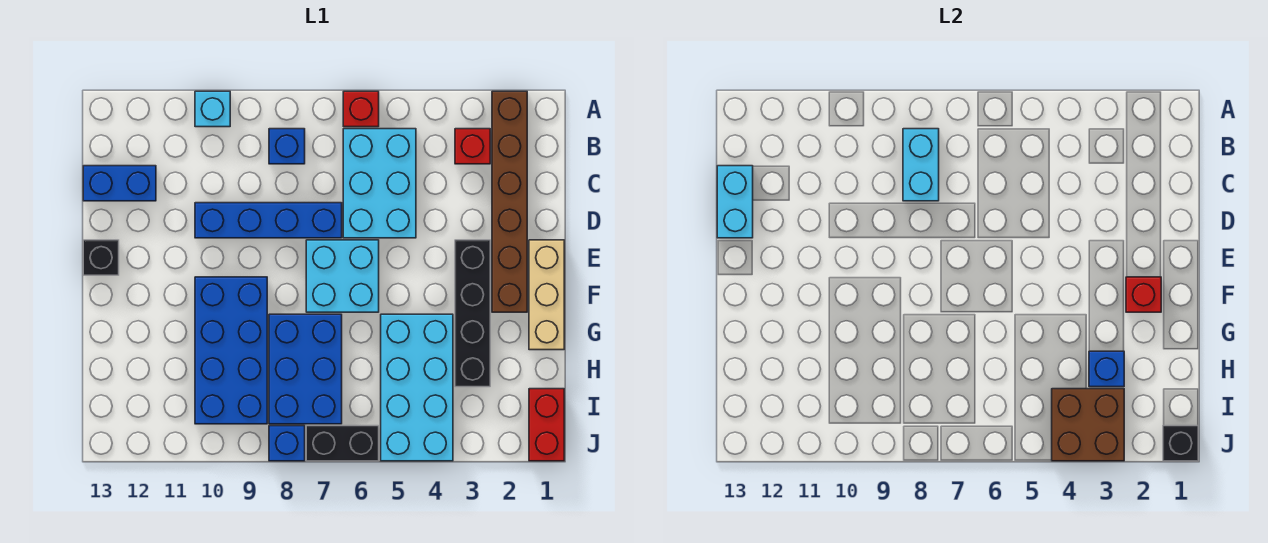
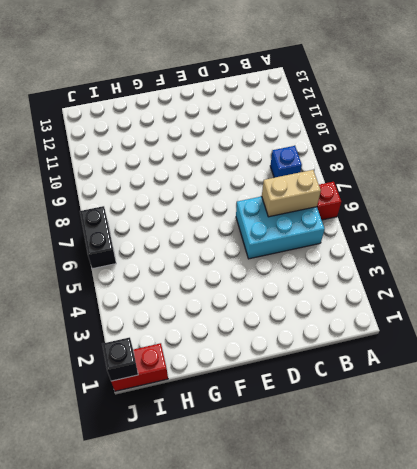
tan 1x2 brick [262,170,321,217] -> none
none -> brown 1x6 brick [492,91,527,312]
none -> cyan 1x1 brick [195,91,230,127]
none -> red 1x1 brick [455,129,490,164]

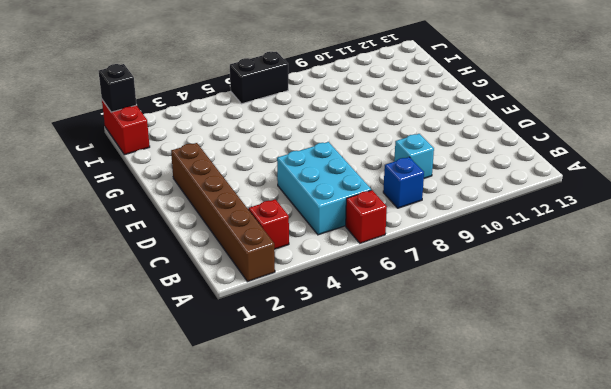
cyan 1x1 brick [394,134,434,179] -> cyan 1x1 brick moved to [195,91,230,127]
none -> blue 1x2 brick [83,166,156,201]
none -> blue 1x4 brick [195,203,342,238]
none -> tan 1x3 brick [529,240,564,350]

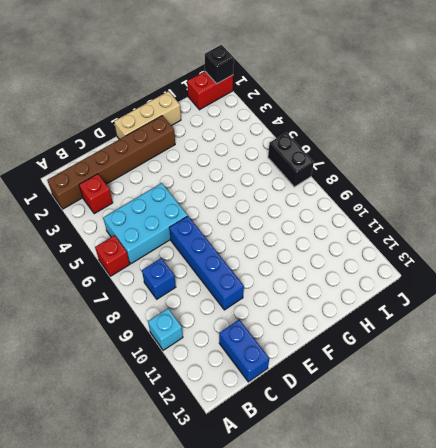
none -> black 1x4 brick [455,240,490,387]
none -> cyan 2x2 brick [306,240,379,312]
none -> black 1x1 brick [83,240,119,275]

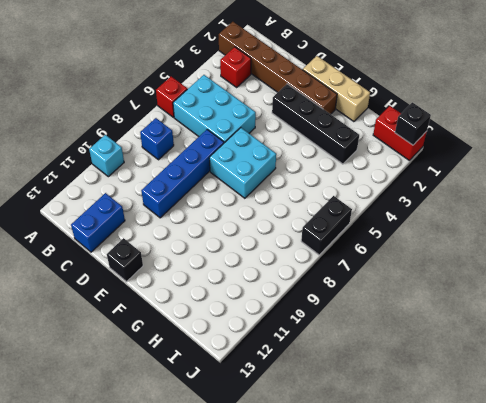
none -> blue 2x4 brick [195,277,267,424]
none -> cyan 2x4 brick [381,314,453,461]
none -> blue 2x3 brick [269,314,342,424]

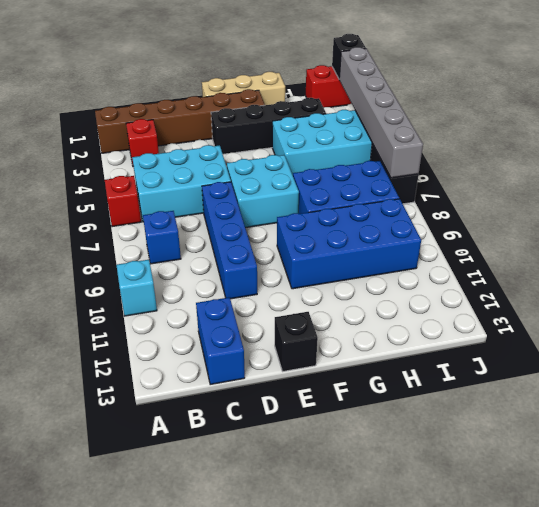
grey 1x6 brick [339,47,423,178] -> brown 2x2 brick [1052,389,1124,461]
none -> blue 1x1 brick [269,426,305,461]
none -> cyan 1x2 brick [903,129,939,201]
none -> cyan 1x2 brick [717,166,753,238]

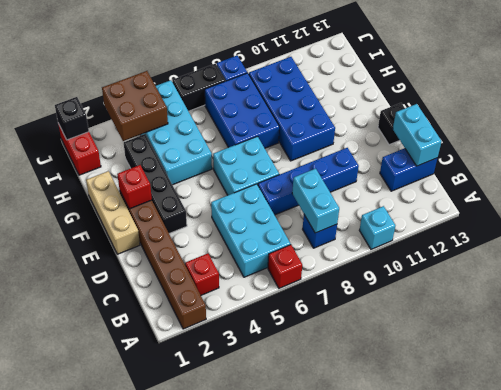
none -> blue 1x1 brick [1089,351,1124,387]

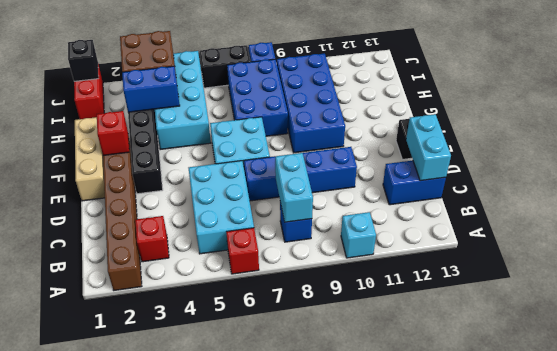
blue 1x2 brick [122,66,180,112] -> blue 1x1 brick [1089,351,1124,387]

